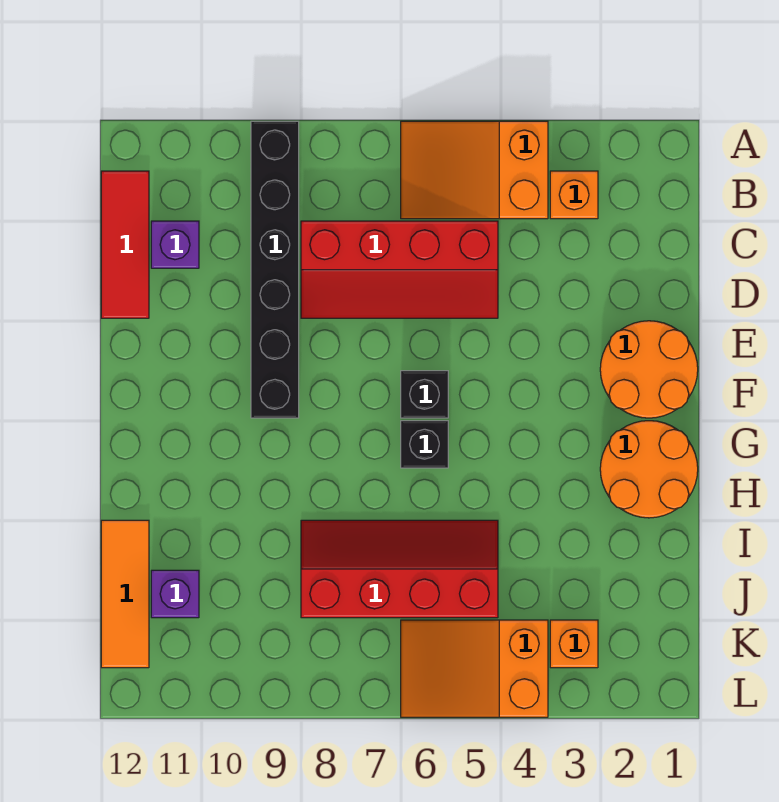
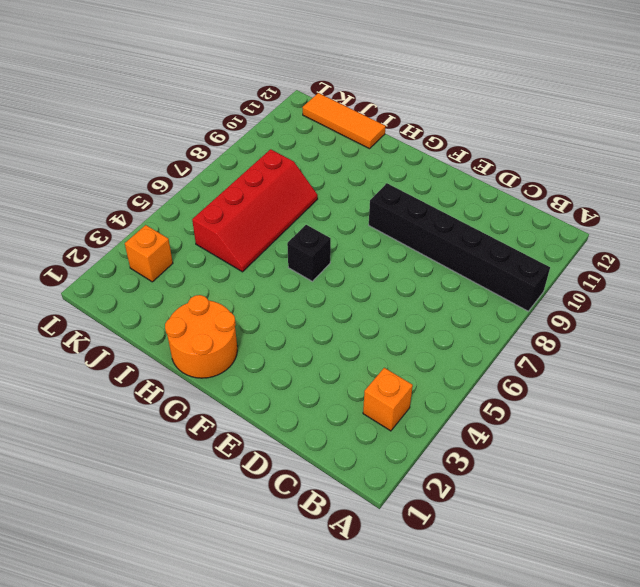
none -> orange 2x3 slope [401,121,548,219]
none -> red 1x3 tile [101,171,149,318]
none -> red 2x4 slope [301,221,498,318]

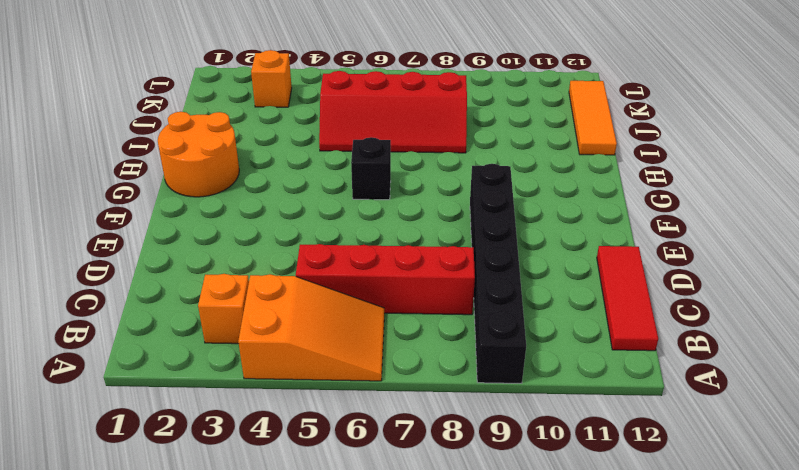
none -> purple 1x1 brick [151,221,199,268]
none -> orange 2x2 round brick [600,321,698,418]
none -> black 1x1 brick [401,371,448,418]

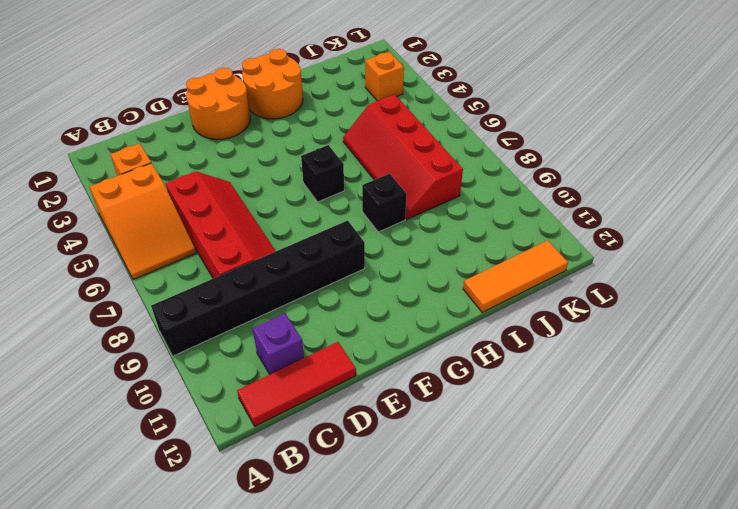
black 1x1 brick [362,173,406,232] -> black 1x1 brick moved to [401,371,448,418]
none -> purple 1x1 brick [151,570,199,618]
none -> orange 2x3 slope [401,620,548,717]

